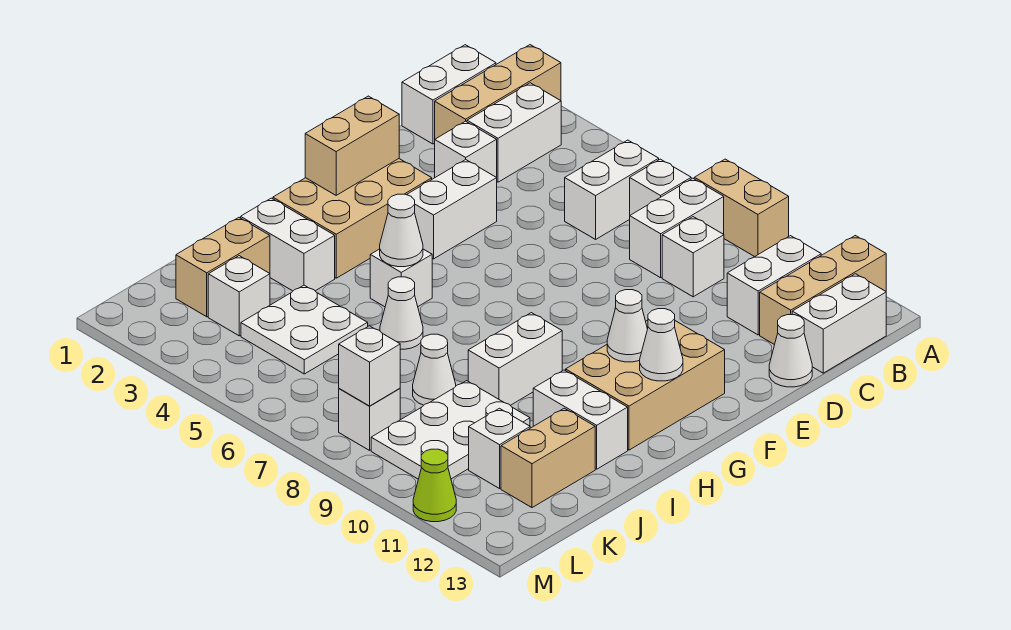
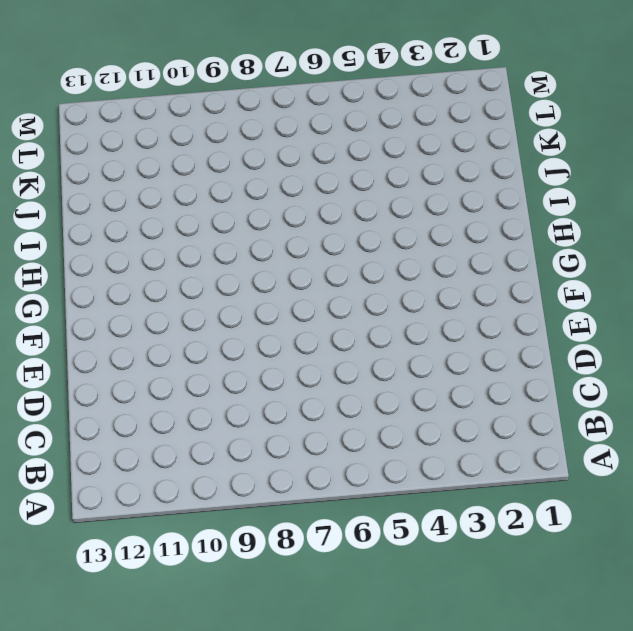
none -> tan 1x3 brick [435,45,561,139]
none -> tan 1x2 brick [694,159,789,257]
none -> tan 1x3 brick [760,236,886,345]
none -> white 1x2 brick [402,45,496,144]

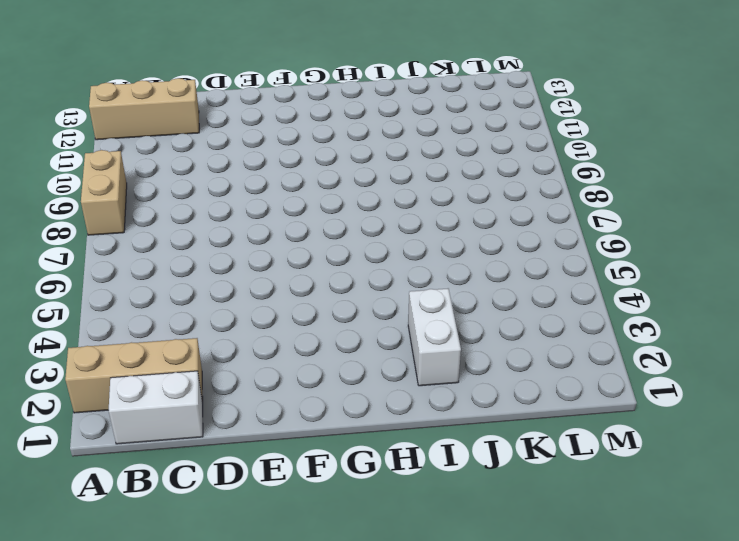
none -> white 1x2 brick [467,83,561,182]
none -> white 1x2 brick [565,140,659,239]
none -> white 1x1 brick [630,159,691,215]
none -> white 1x2 brick [630,178,724,278]

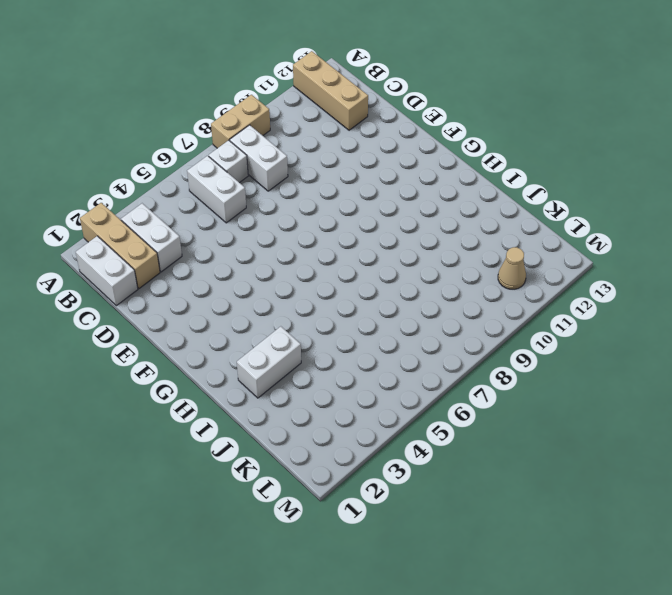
tan 1x1 cone [498,247,526,289] -> none
none -> white 1x2 brick [727,236,821,335]
none -> white 1x2 brick [792,274,886,373]
none -> white 1x1 brick [662,217,724,297]
none -> white 1x1 brick [435,121,497,178]

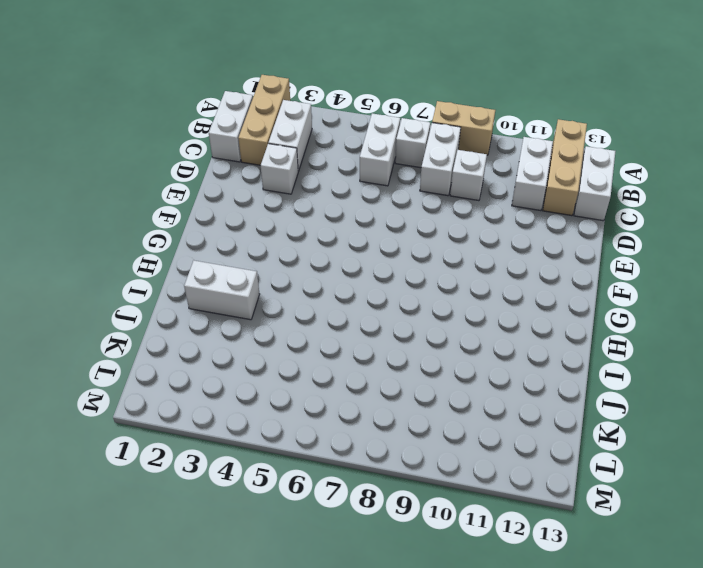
none -> white 1x1 cone [769,315,812,387]
none -> white 1x2 brick [407,160,497,259]
none -> tan 2x3 brick [273,159,432,278]
none -> tan 2x3 brick [566,320,725,450]

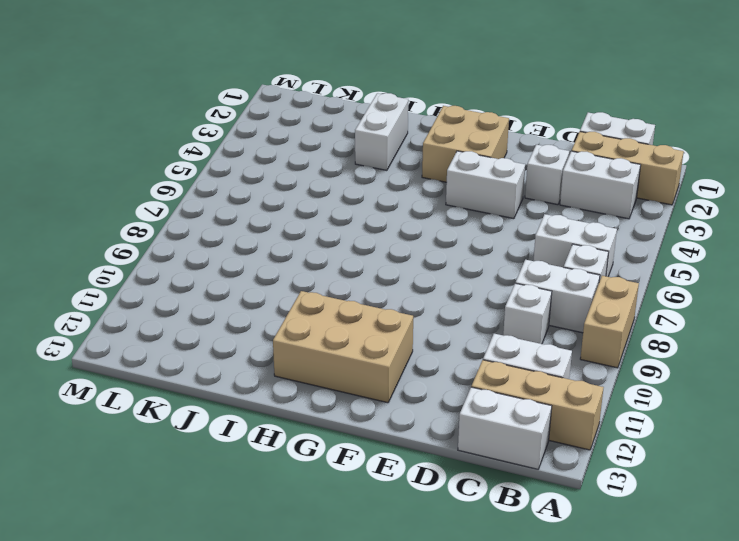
tan 2x2 brick [422,106,509,182] -> tan 2x3 brick [273,159,432,278]
none -> white 1x1 cone [769,315,812,387]
none -> white 1x1 brick [370,249,432,307]
none -> white 1x2 brick [468,313,562,405]
none -> white 1x1 cone [380,277,423,349]

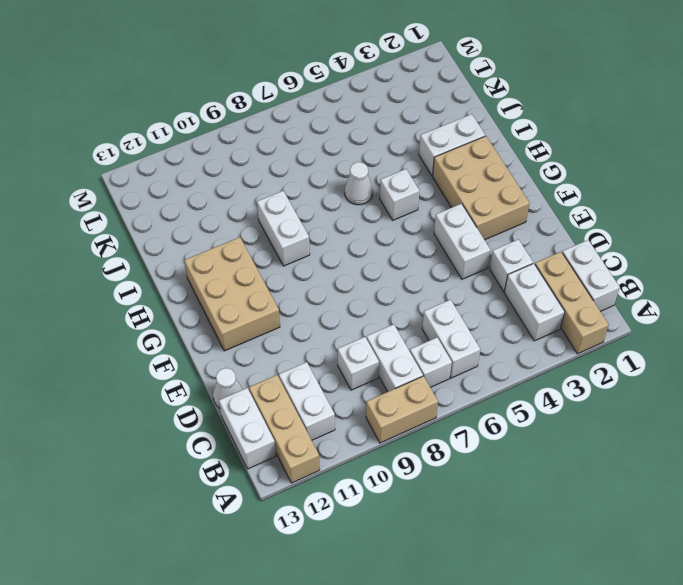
none -> white 1x2 brick [533,370,628,469]
none -> tan 1x2 brick [176,218,270,317]
none -> white 2x2 plate [241,285,368,374]
none -> white 1x1 cone [413,334,456,405]

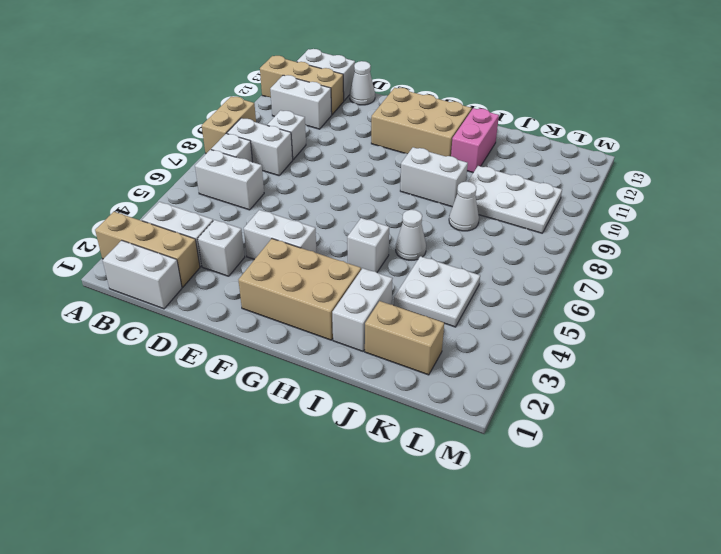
pink 1x2 brick [451,108,499,173] -> white 1x2 brick [533,370,628,469]
none -> tan 1x2 brick [501,408,595,508]
none -> white 1x1 brick [208,256,270,336]
none -> white 1x1 brick [469,408,530,489]
none -> white 1x1 brick [339,388,400,450]

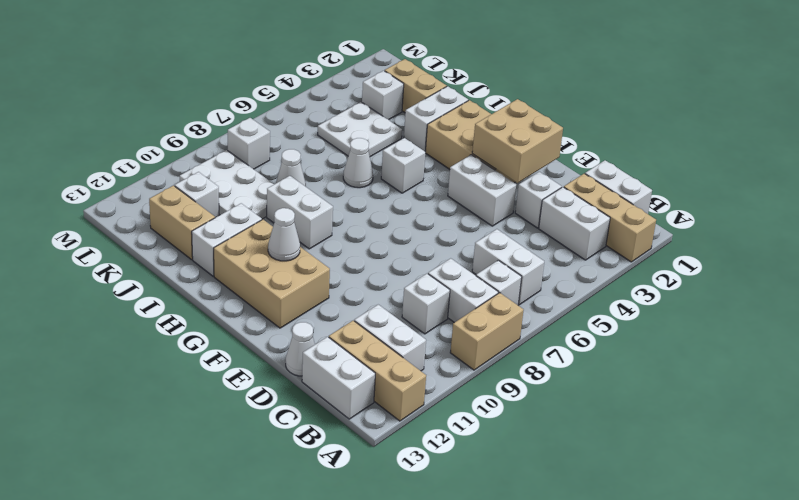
tan 2x2 brick [472,99,563,183] -> tan 1x2 brick [305,96,399,195]
none -> lime 1x1 cone [413,449,456,522]
none -> white 1x1 cone [640,309,683,381]
none -> white 1x1 cone [380,194,423,267]
none -> white 1x1 brick [339,326,400,406]

